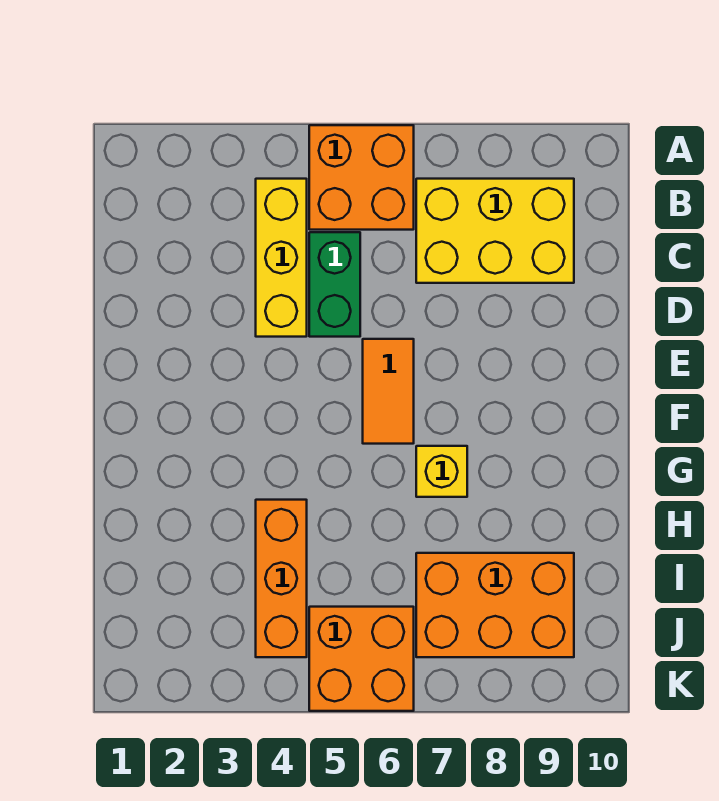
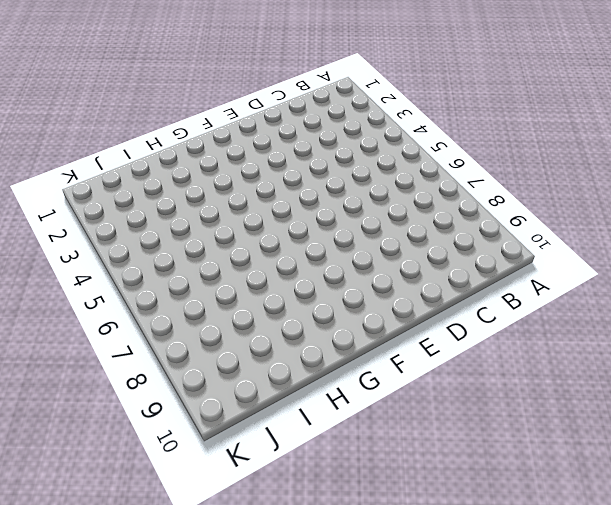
none -> orange 2x2 brick [309,125,414,230]
none -> yellow 1x3 brick [256,179,307,337]

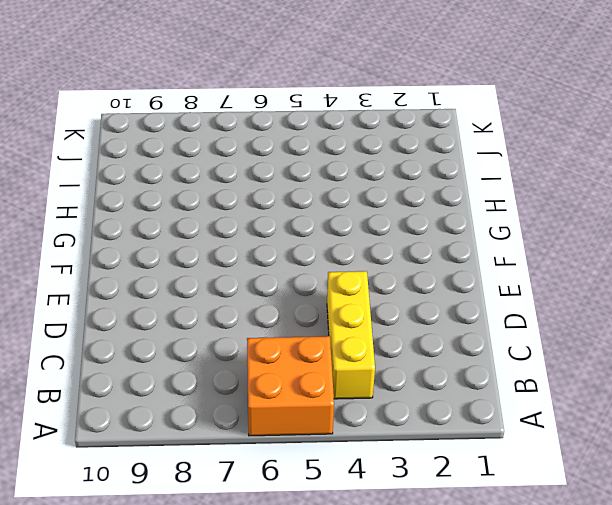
none -> yellow 2x3 brick [416,179,574,283]
none -> green 1x2 brick [309,232,360,337]

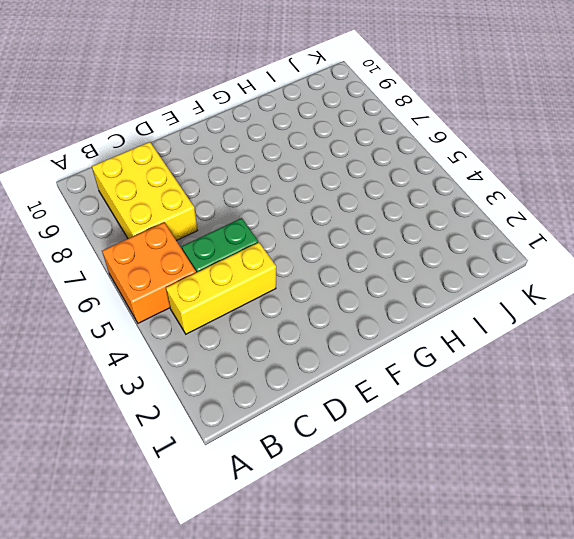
none -> orange 1x2 tile [363,339,414,444]
none -> yellow 1x1 brick [416,446,467,497]

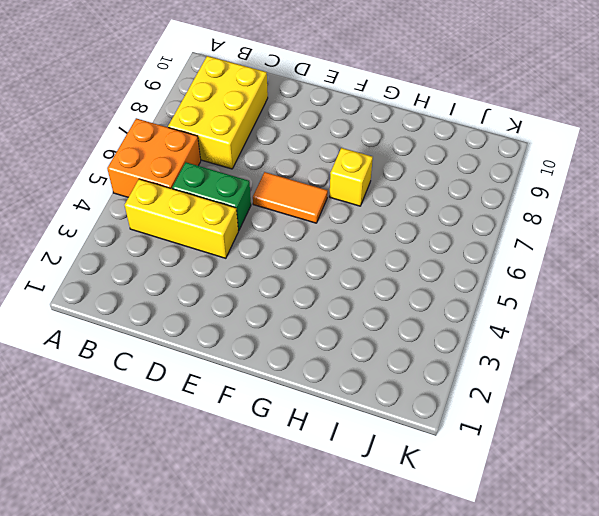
none -> orange 1x3 brick [256,500,307,657]
none -> orange 2x3 brick [416,553,574,657]

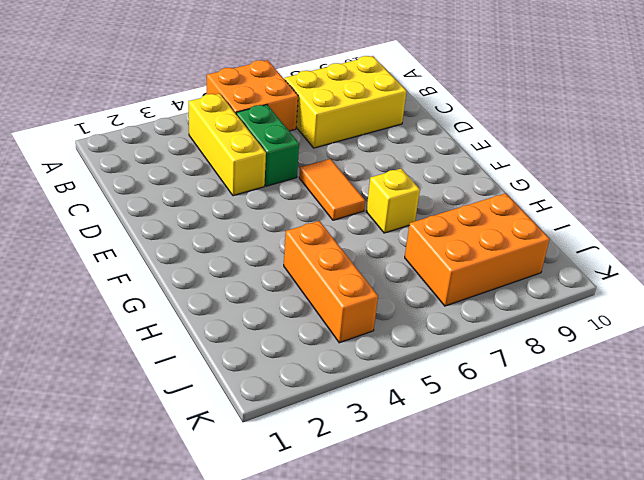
none -> orange 2x2 brick [309,607,414,711]

